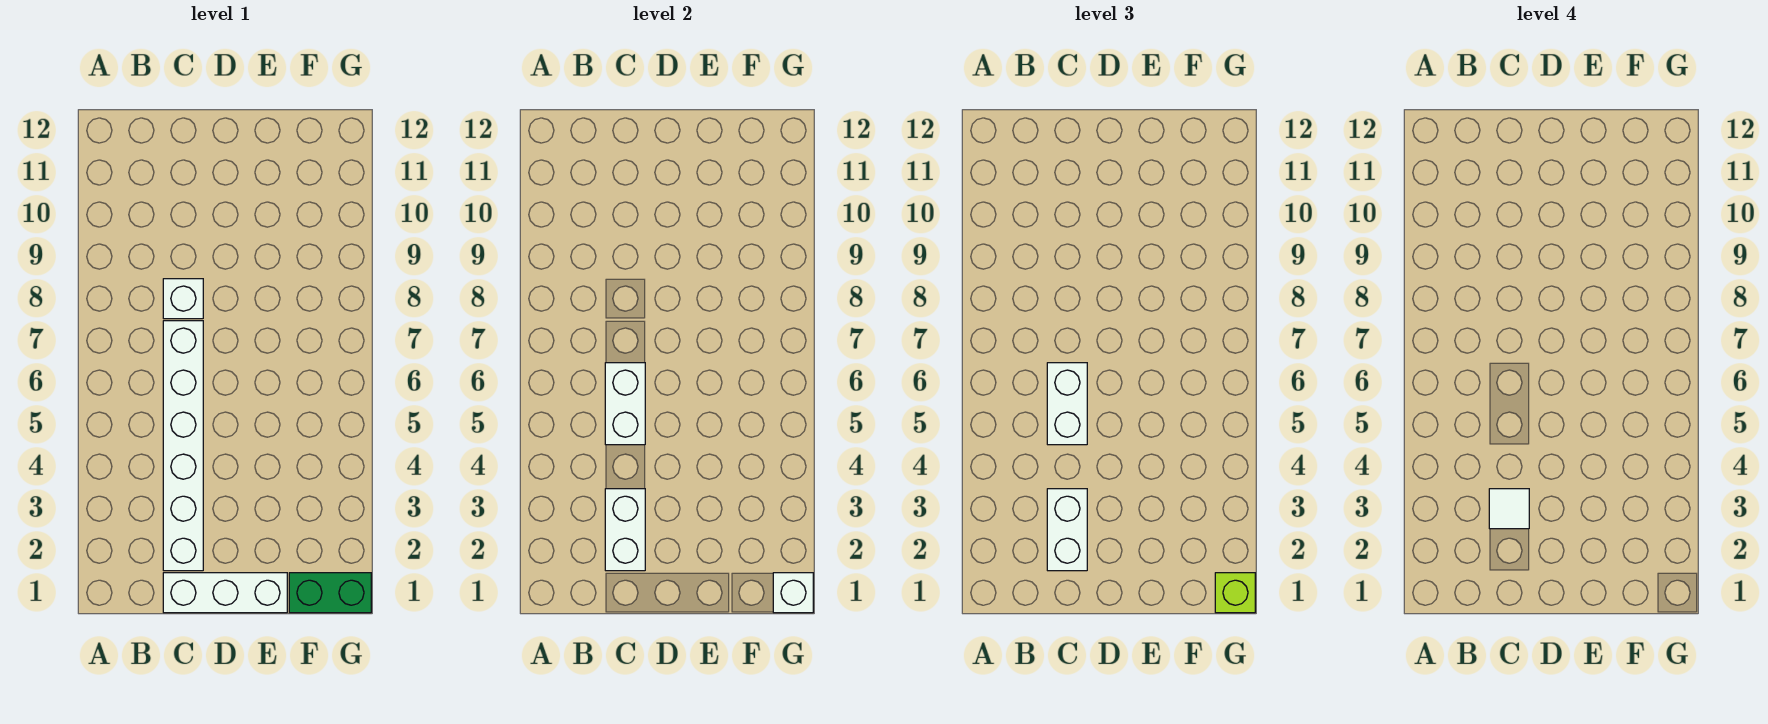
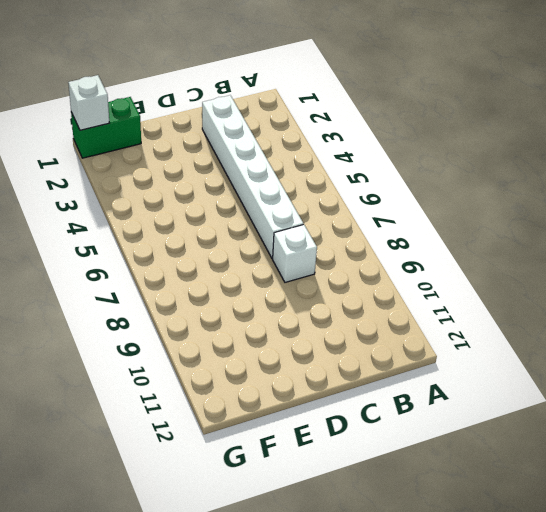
none -> white 1x3 brick [163,573,287,613]
none -> white 1x2 brick [605,489,645,571]

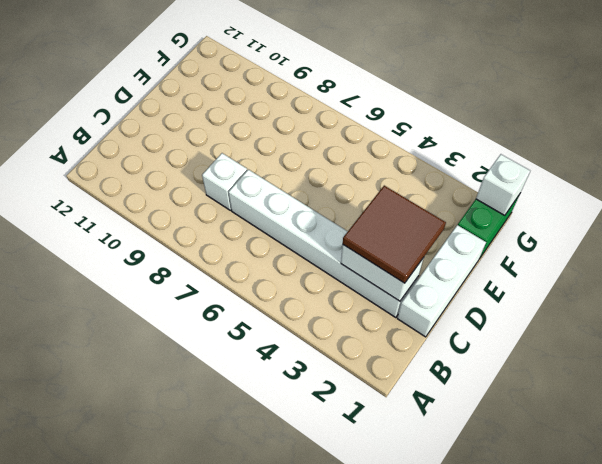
brown 2x2 tile [343,186,446,283] -> white 1x2 brick [1047,489,1087,571]
none -> white 1x2 brick [605,363,645,445]
none -> white 1x2 brick [1047,363,1087,445]

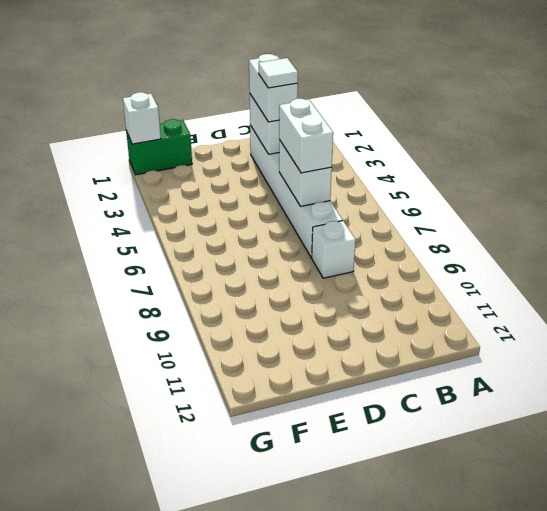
none -> white 1x3 brick [163,573,287,613]
none -> lime 1x1 brick [1215,573,1255,613]

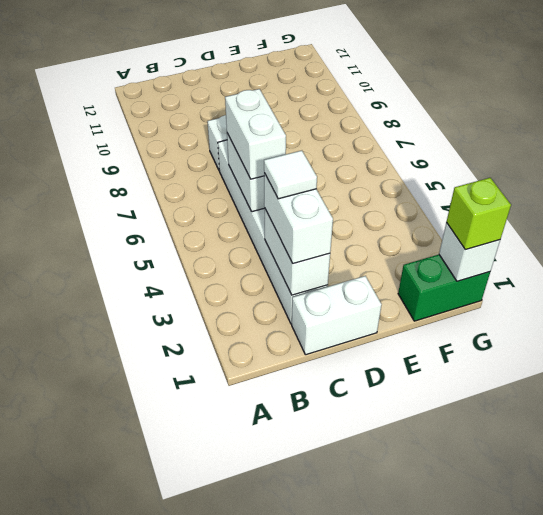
white 1x2 brick [292,276,382,355] -> white 1x3 brick [163,573,287,613]

